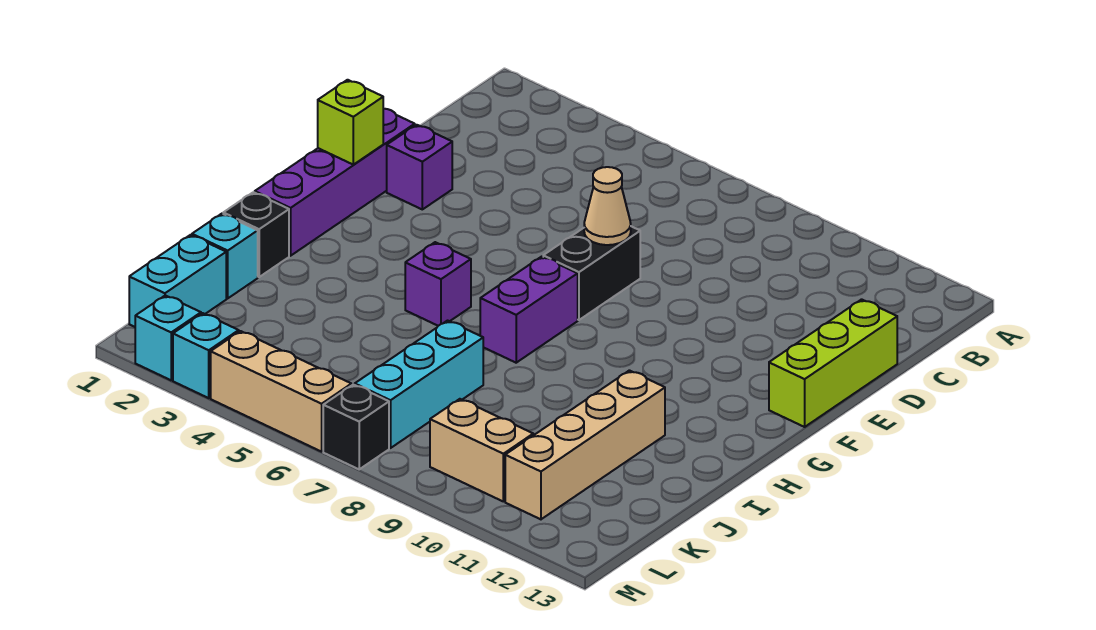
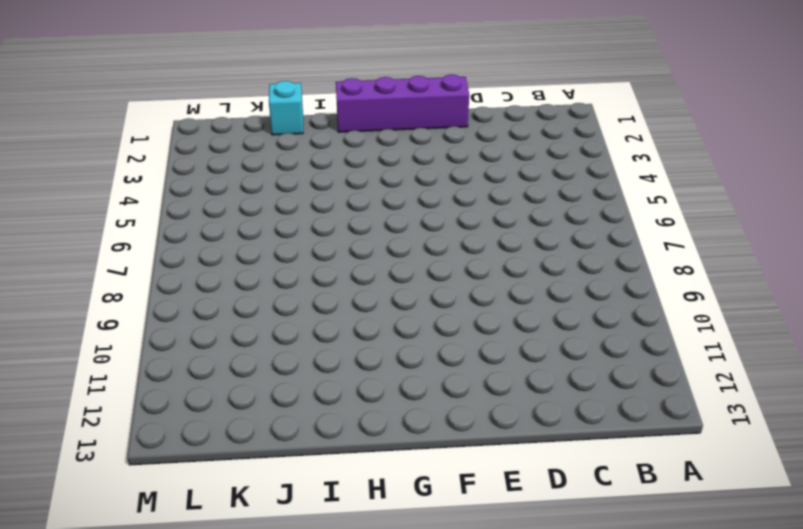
none -> lime 1x3 brick [769,299,897,427]
none -> purple 1x1 brick [387,125,452,209]
none -> black 1x2 brick [543,226,640,320]

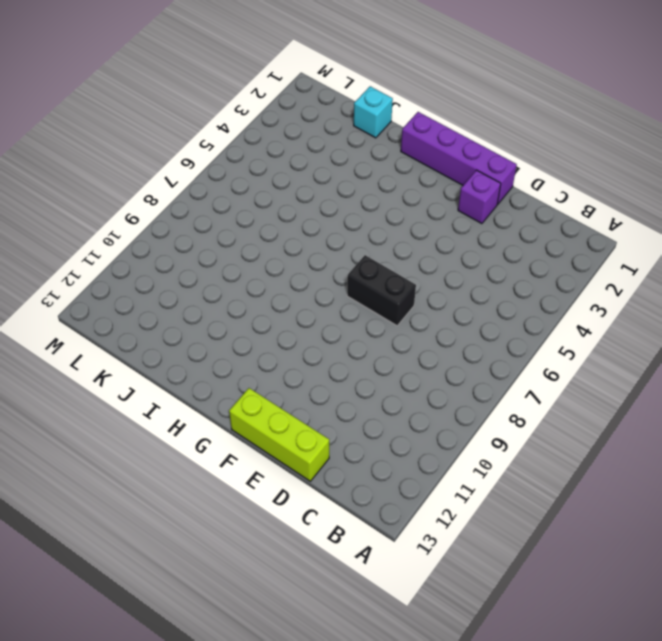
none -> purple 1x2 brick [480,257,578,363]
none -> purple 1x1 brick [405,242,471,326]
none -> black 1x1 brick [223,192,289,277]

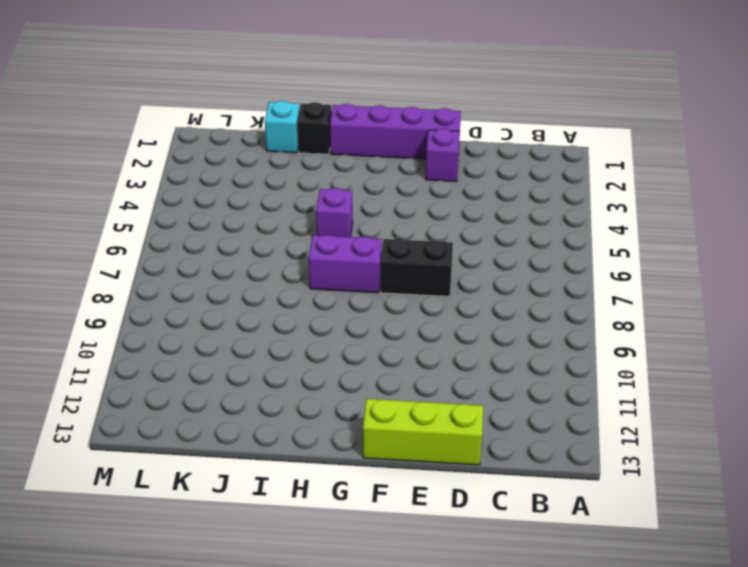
none -> tan 1x4 brick [505,370,665,519]
none -> cyan 1x3 brick [355,321,483,448]
none -> cyan 1x2 brick [129,235,226,327]

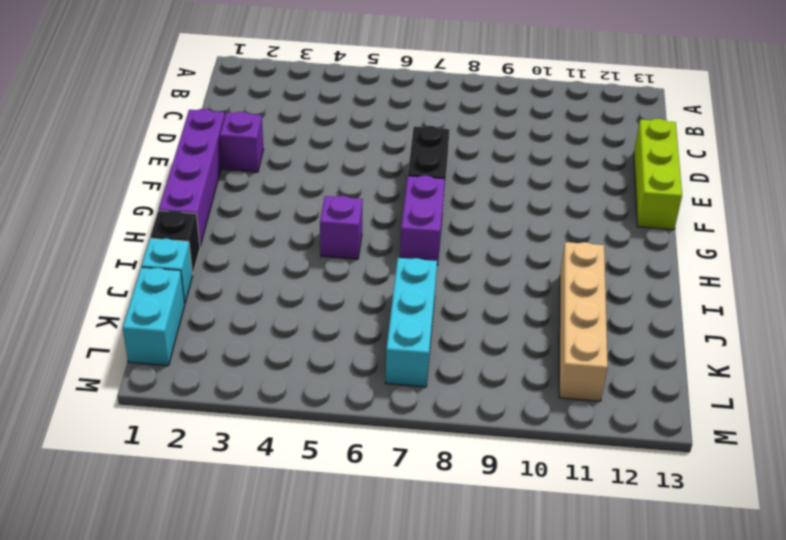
none -> tan 1x2 brick [430,399,533,501]
none -> cyan 1x1 brick [135,295,201,380]
none -> cyan 1x1 brick [173,313,239,398]

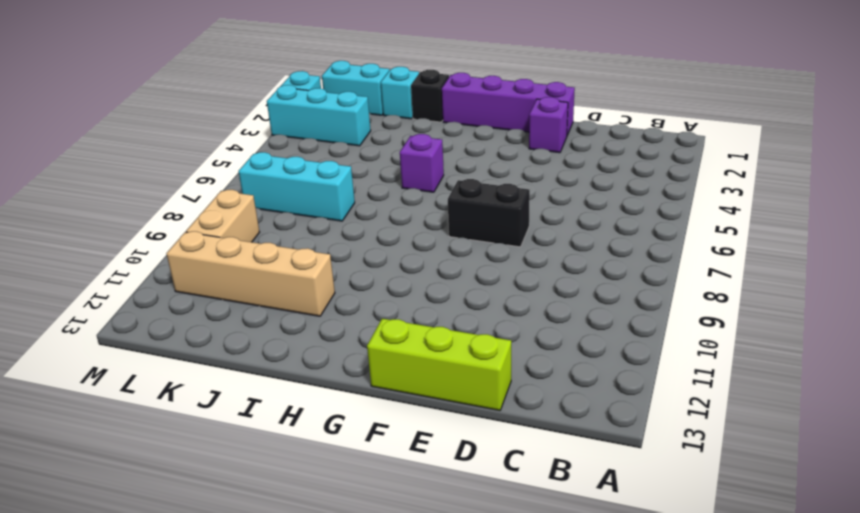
cyan 1x3 brick [267,85,371,146] -> cyan 1x1 brick [173,313,239,398]
none -> purple 1x2 brick [480,257,578,363]
none -> tan 1x3 brick [211,331,351,452]
none -> black 1x1 brick [323,385,389,469]

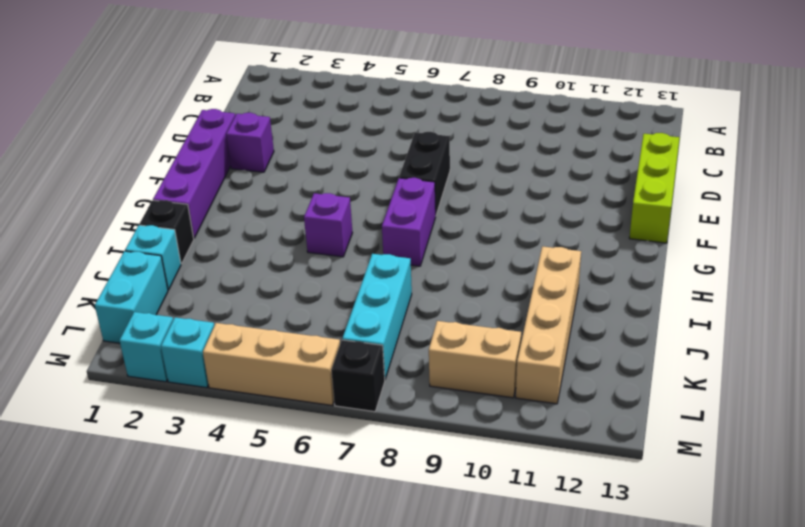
none -> tan 1x1 cone [584,167,631,245]
none -> lime 1x1 brick [318,80,383,165]

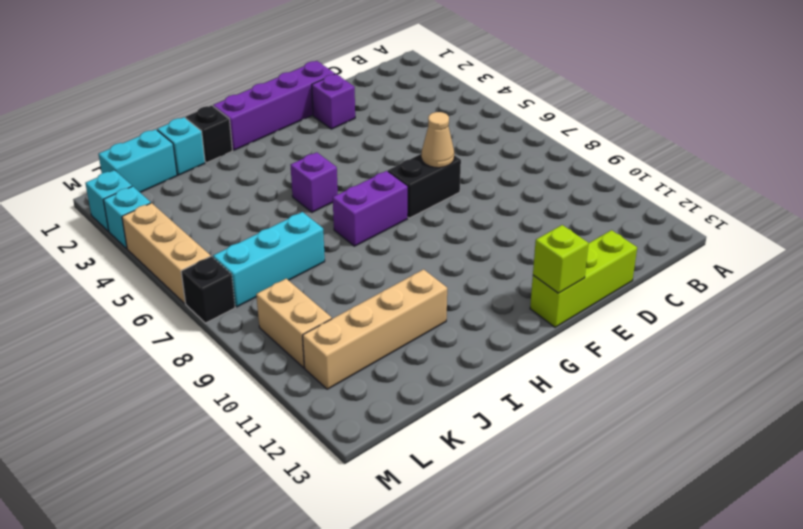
lime 1x1 brick [533,225,588,293] -> lime 1x1 brick moved to [318,80,383,165]

